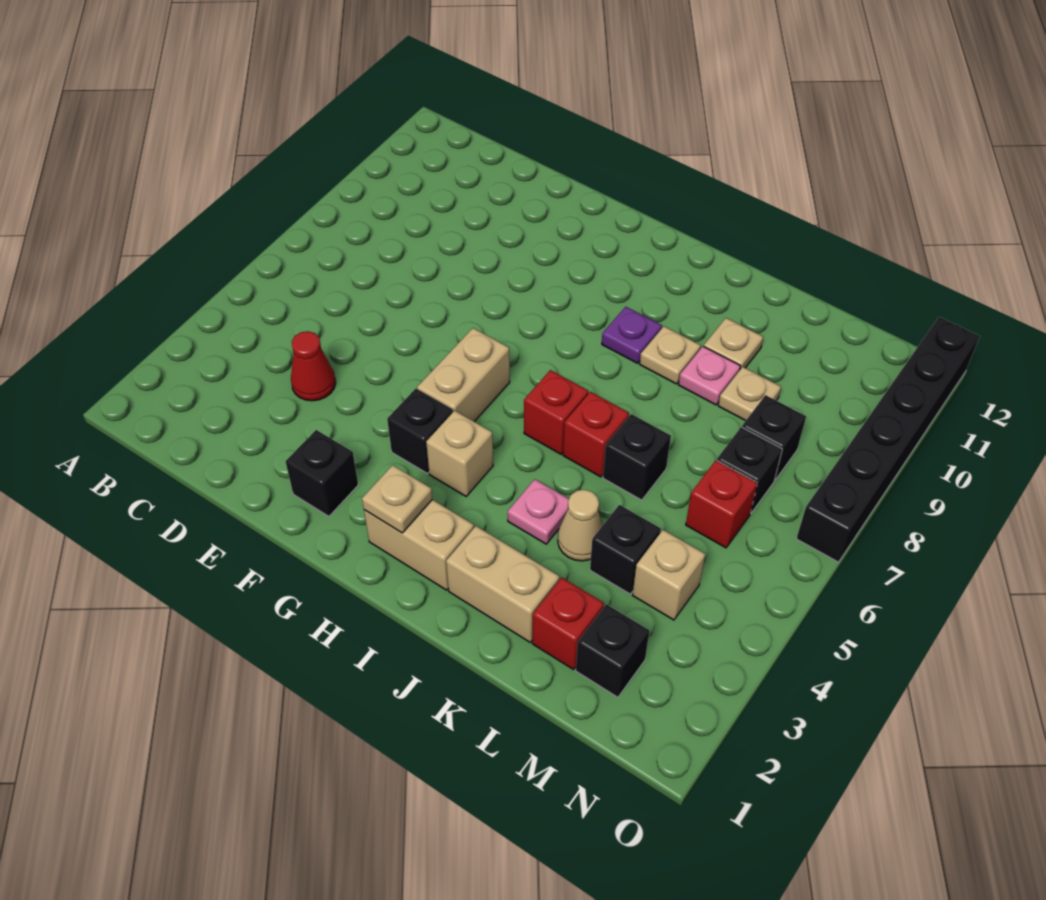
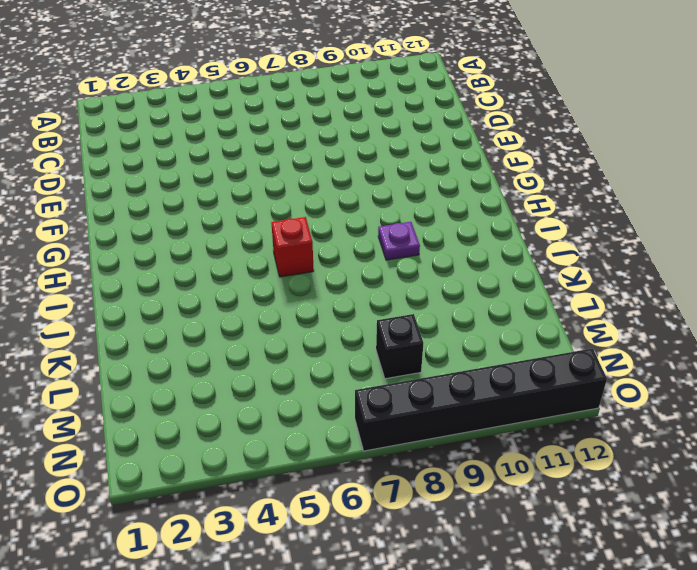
none -> red 1x1 cone [291,331,336,401]
none -> black 1x1 brick [285,430,358,516]
none -> black 1x1 brick [387,389,453,473]

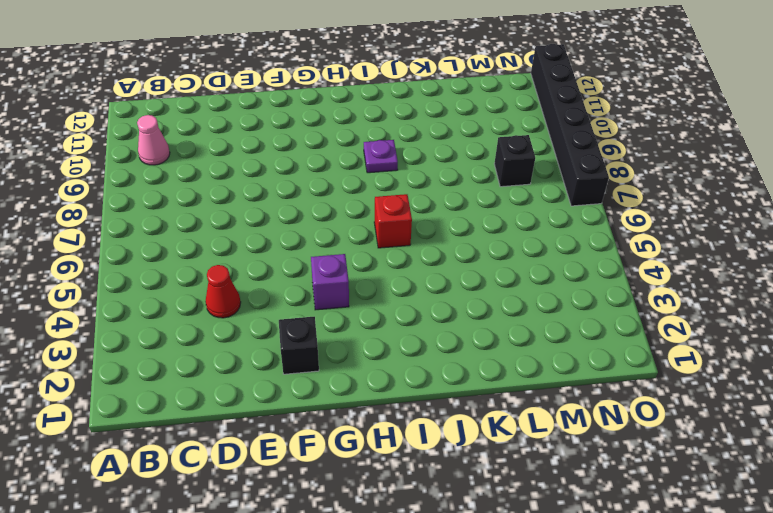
pink 1x1 cone [137,115,170,165] -> none
purple 1x1 brick [311,254,349,310] -> black 1x1 brick [387,389,453,473]
none -> tan 1x2 brick [417,328,510,422]
none -> tan 1x2 brick [364,500,474,590]
none -> tan 1x1 brick [426,411,493,496]

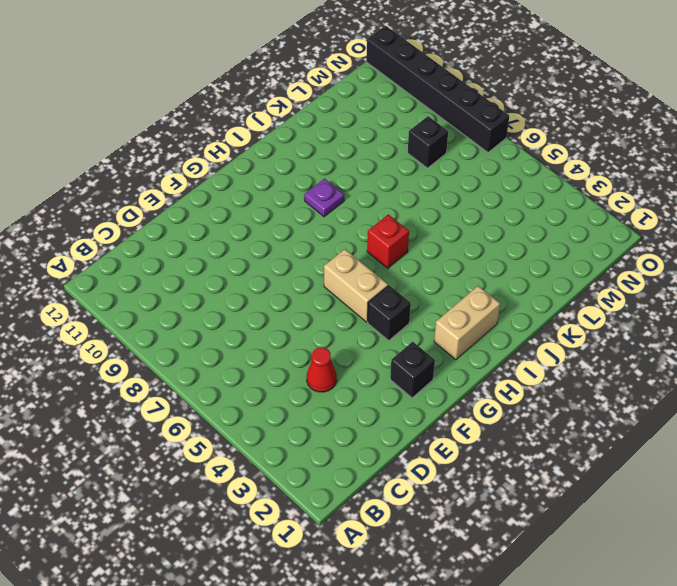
none -> tan 1x1 brick [426,411,493,496]
none -> tan 1x2 brick [446,526,559,642]
none -> pink 1x1 plate [508,479,569,544]

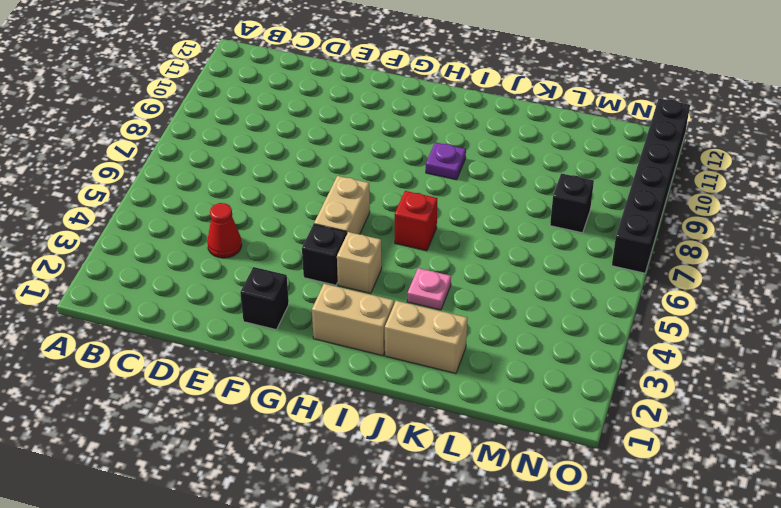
none -> red 1x1 brick [563,392,629,477]
none -> tan 1x1 plate [640,326,701,384]
none -> tan 1x1 cone [558,490,603,561]

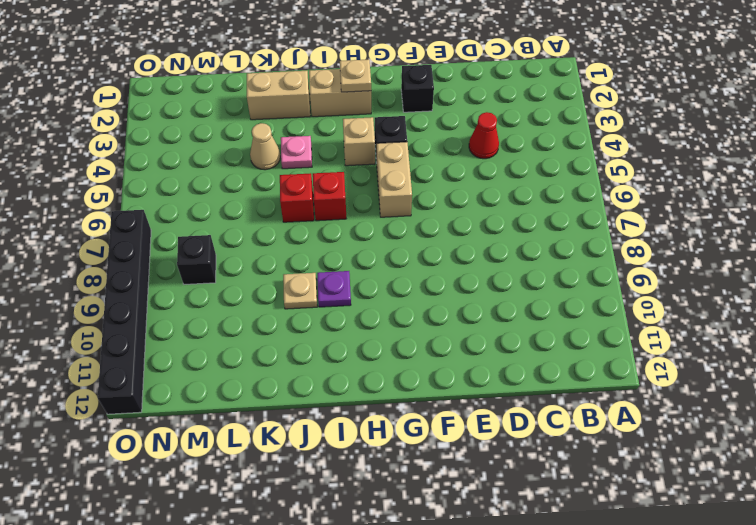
none -> black 1x1 brick [603,414,671,500]
none -> pink 1x1 plate [679,346,740,405]
none -> tan 1x1 plate [704,318,763,369]

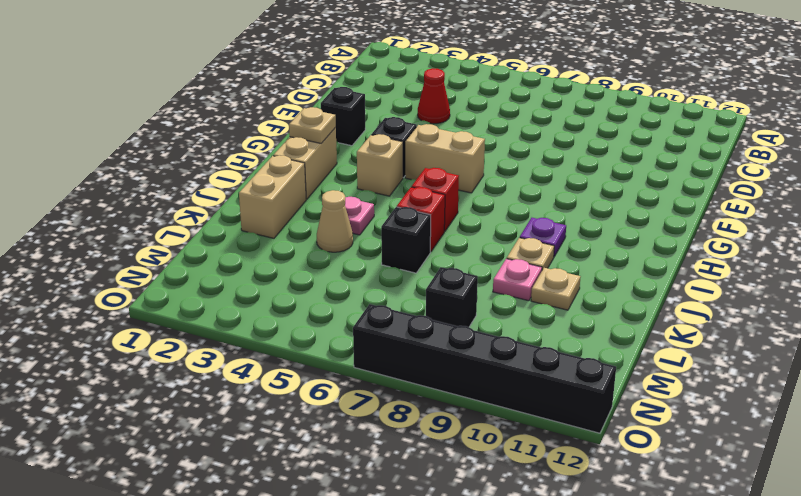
none -> red 1x1 brick [532,578,604,670]
none -> black 1x1 brick [590,505,661,594]
none -> tan 1x1 plate [718,367,781,421]

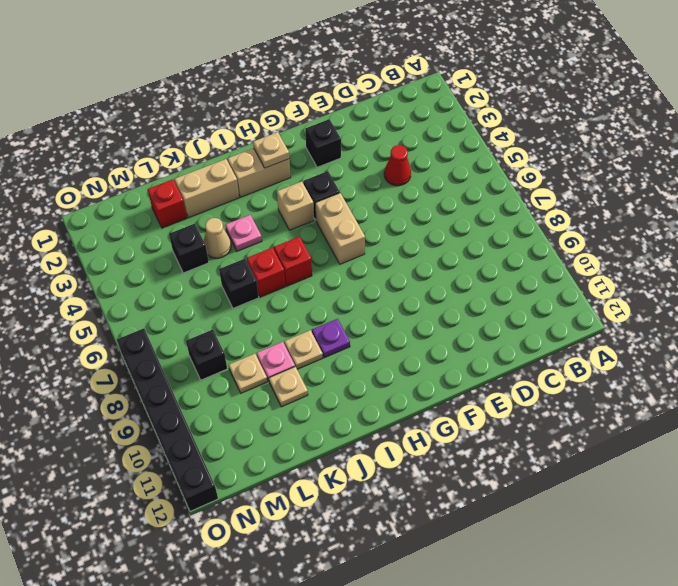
none -> black 1x1 brick [576,604,649,697]
none -> tan 1x1 brick [633,530,705,620]
none -> red 1x1 brick [686,460,757,548]

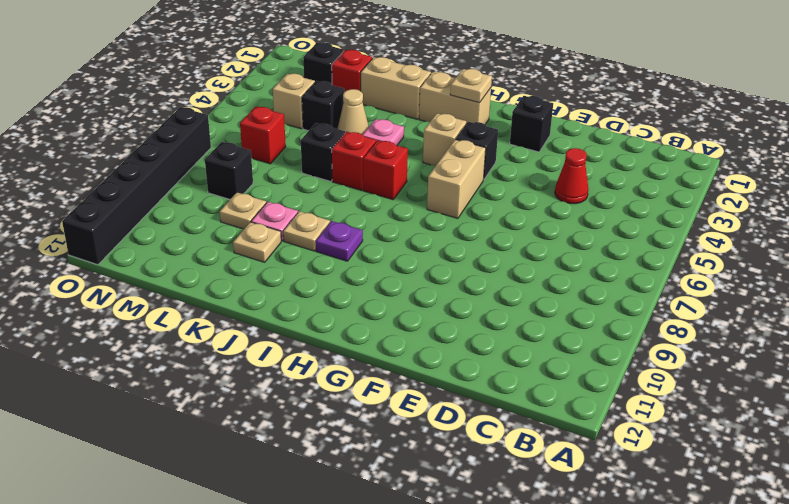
none -> black 1x1 brick [717,427,782,514]

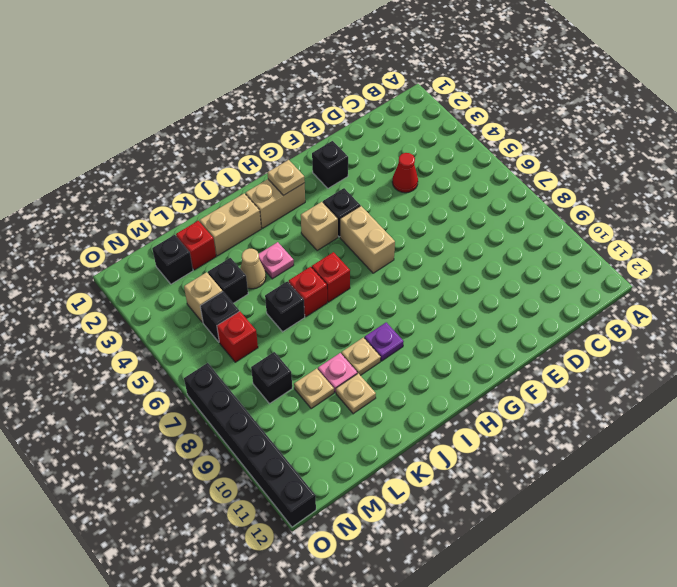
black 1x1 brick [200,292,239,342] -> black 1x1 brick moved to [717,427,782,514]

